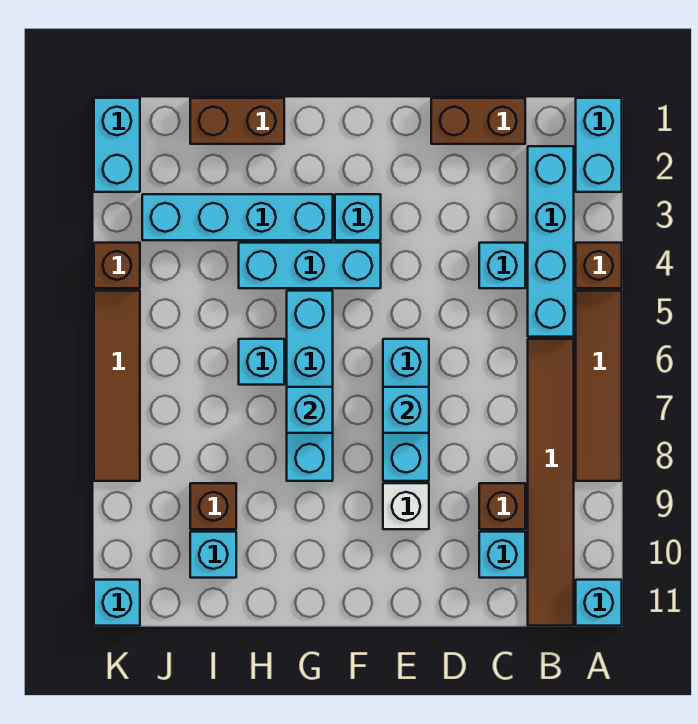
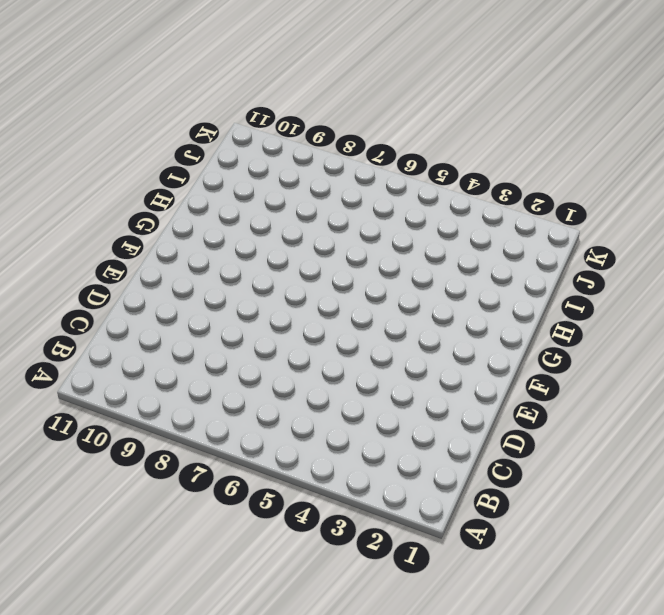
none -> cyan 1x2 brick [576,98,622,192]
none -> brown 1x1 brick [576,243,622,288]
none -> brown 1x4 tile [576,291,622,481]

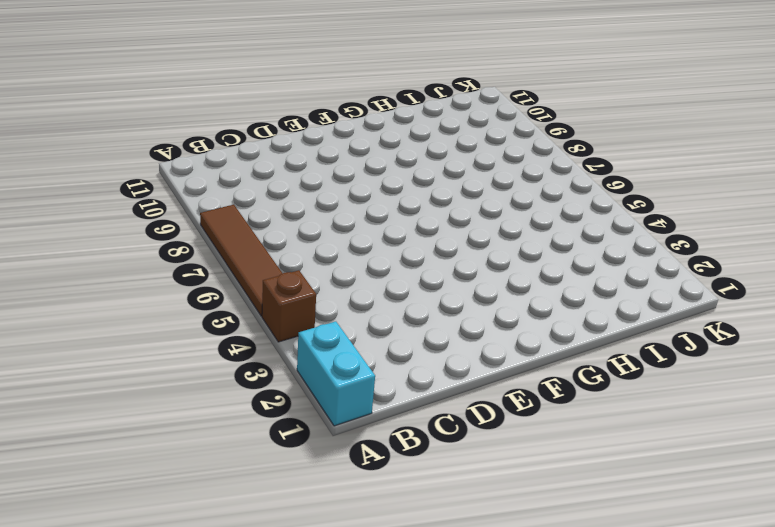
none -> cyan 1x1 brick [576,580,622,626]
none -> cyan 1x4 brick [528,146,574,337]
none -> brown 1x6 tile [528,339,574,626]

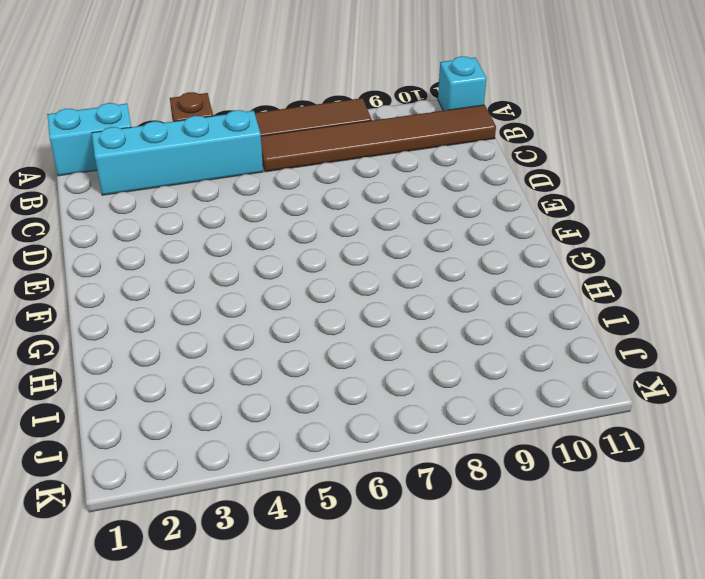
none -> brown 1x2 brick [431,98,525,144]
none -> cyan 1x1 brick [479,243,525,288]
none -> brown 1x1 brick [479,483,525,529]

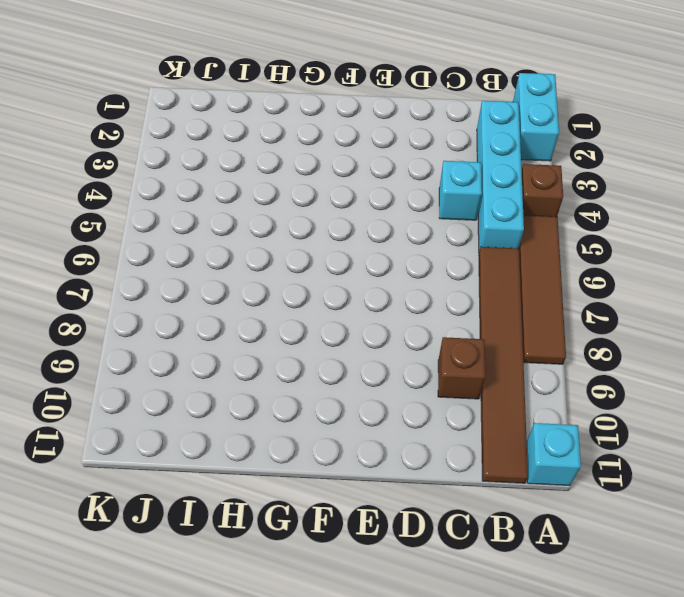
none -> brown 1x2 brick [431,98,525,144]
none -> cyan 1x1 brick [479,532,525,578]
none -> cyan 1x3 brick [383,339,429,481]

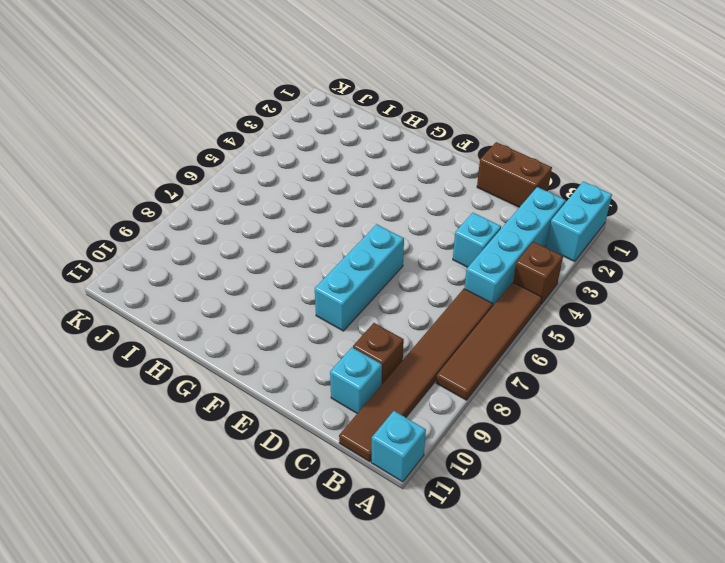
none -> white 1x1 brick [383,483,429,529]
none -> cyan 1x1 brick [335,194,381,240]
none -> cyan 1x3 brick [239,243,381,288]

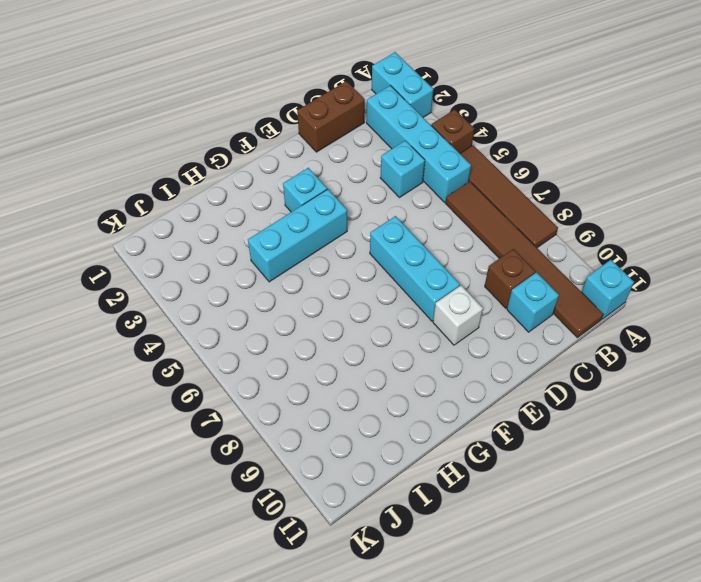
none -> cyan 1x4 brick [142,194,333,240]
none -> cyan 1x4 brick [287,291,333,481]
none -> brown 1x2 brick [190,98,284,144]

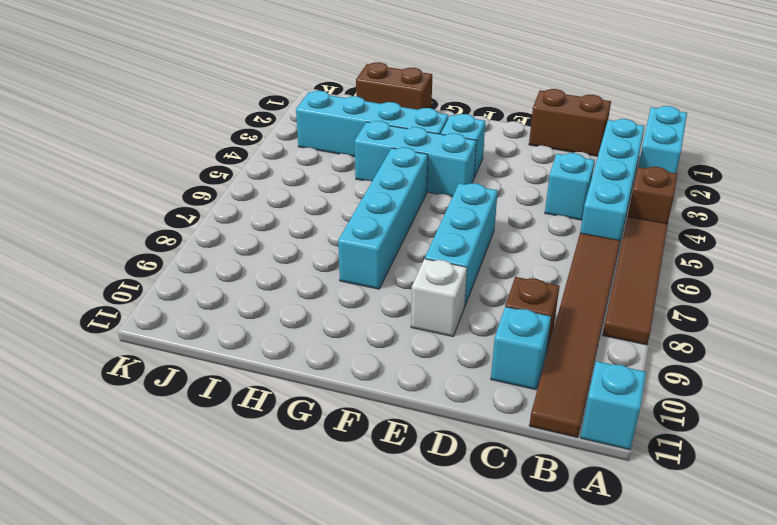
none -> cyan 1x1 brick [239,339,284,385]
none -> brown 1x1 brick [190,483,236,529]
none -> cyan 1x1 brick [190,532,236,578]

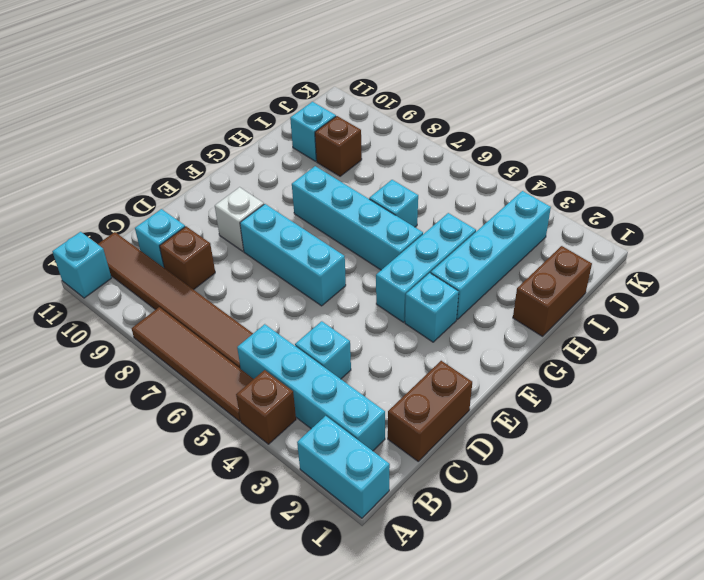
none -> cyan 1x2 brick [94,98,140,192]
none -> brown 1x1 brick [94,243,140,288]
none -> brown 1x4 tile [94,291,140,481]

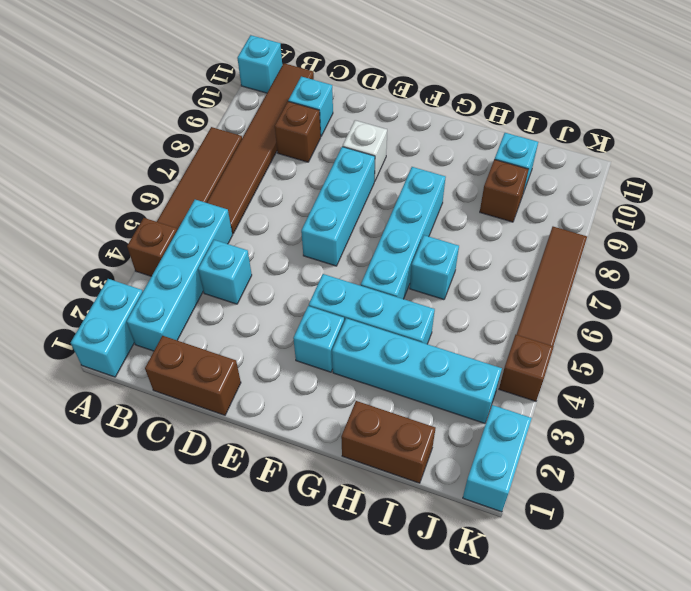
none -> cyan 1x1 brick [94,580,140,626]
none -> cyan 1x1 brick [383,387,429,433]
none -> cyan 1x1 brick [287,387,333,433]

